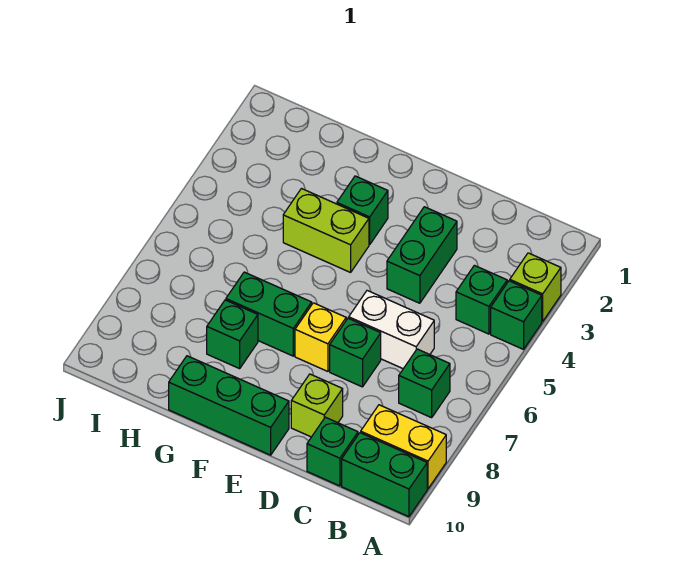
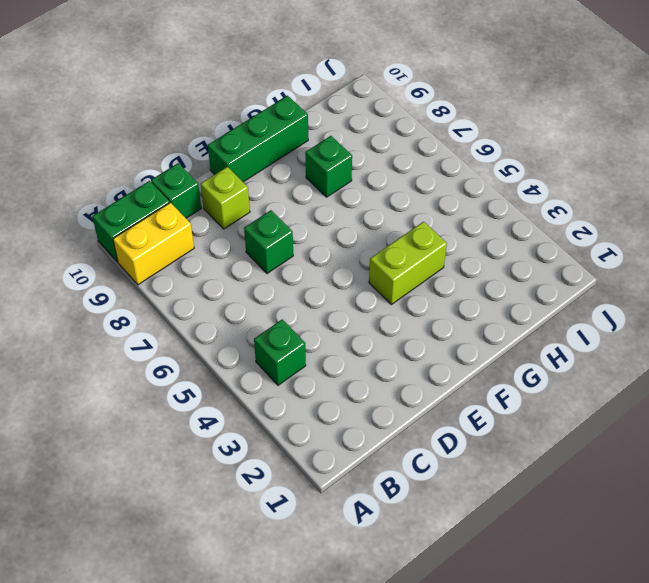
none -> lime 1x1 brick [510,253,561,322]
none -> green 1x1 brick [491,281,542,349]
none -> green 1x1 brick [399,349,450,418]

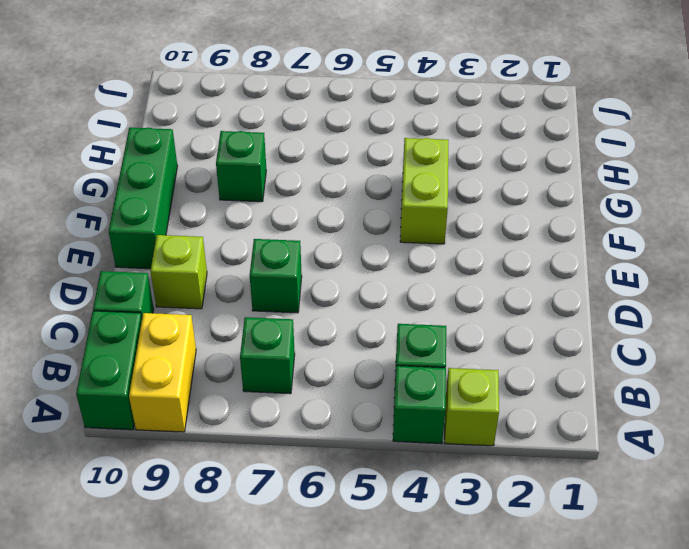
none -> white 1x2 brick [349,291,434,369]
none -> green 1x2 brick [387,207,457,303]
none -> yellow 1x1 brick [295,303,346,371]

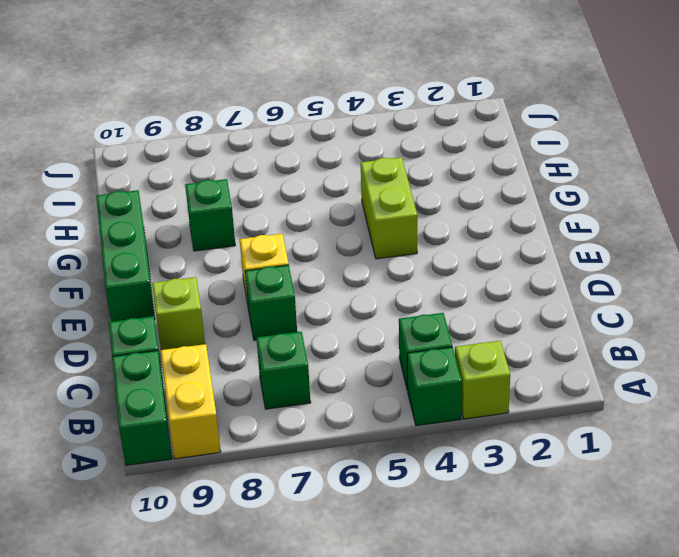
none -> white 1x2 brick [349,291,434,369]
none -> green 1x2 brick [387,207,457,303]
none -> green 1x1 brick [337,176,388,245]

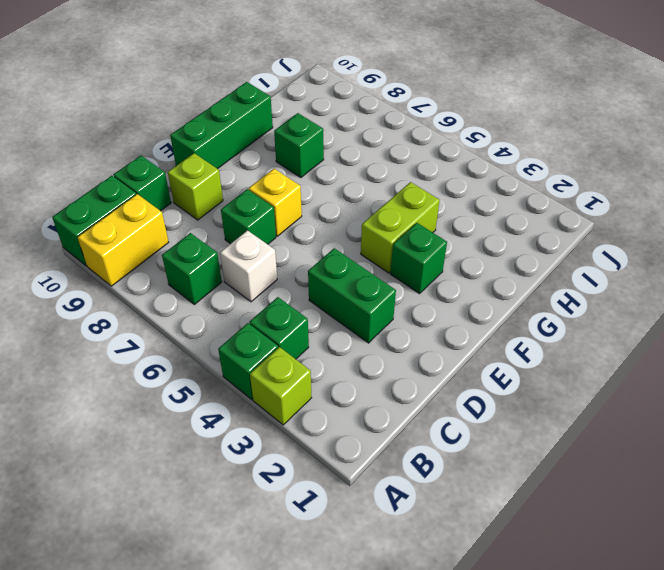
white 1x1 brick [220,230,277,302] -> white 1x2 brick [349,291,434,369]
none -> green 1x2 brick [226,272,312,356]

